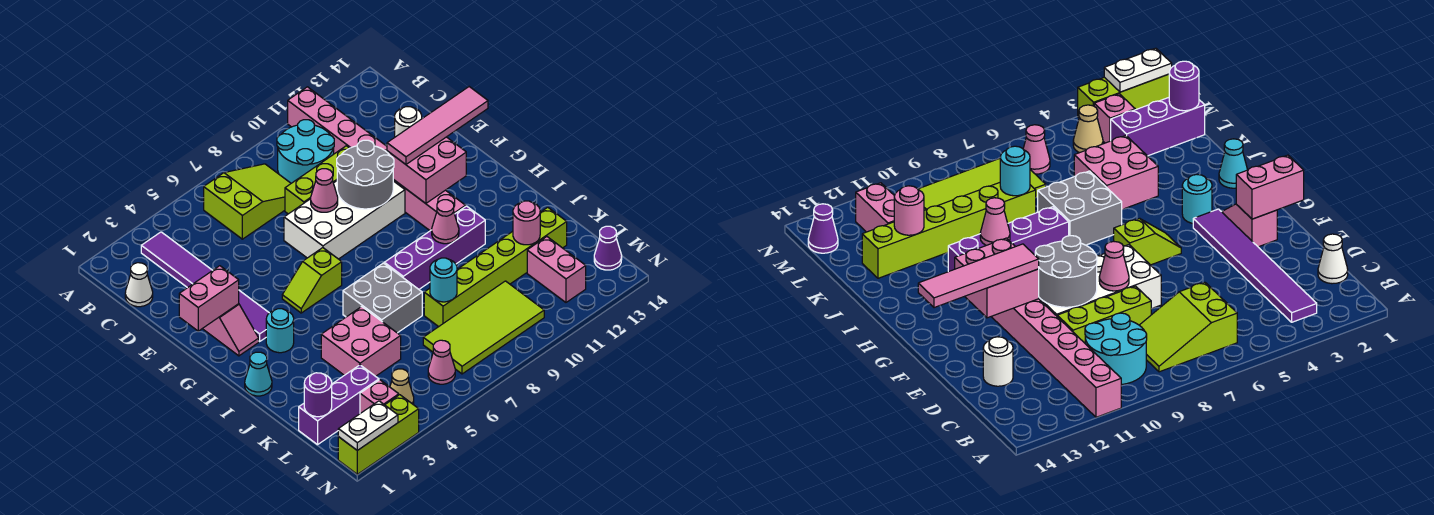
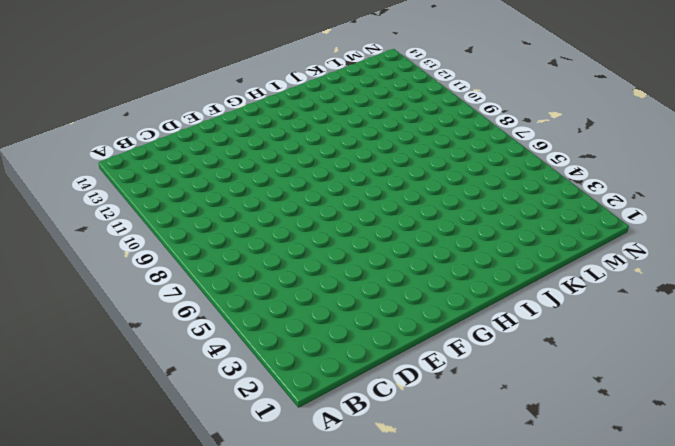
none -> pink 1x8 brick [288,87,466,231]
none -> purple 1x6 tile [141,232,269,341]
none -> lime 2x3 slope [204,164,291,239]
none -> cyan 2x2 round brick [277,120,334,183]

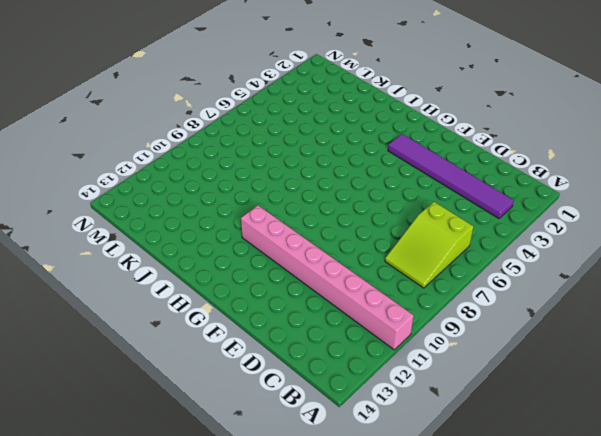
none -> cyan 2x2 round brick [277,120,334,183]
none -> white 1x1 cone [125,263,153,307]
none -> lime 1x3 brick [285,146,349,214]
none -> white 1x1 round brick [395,107,422,137]

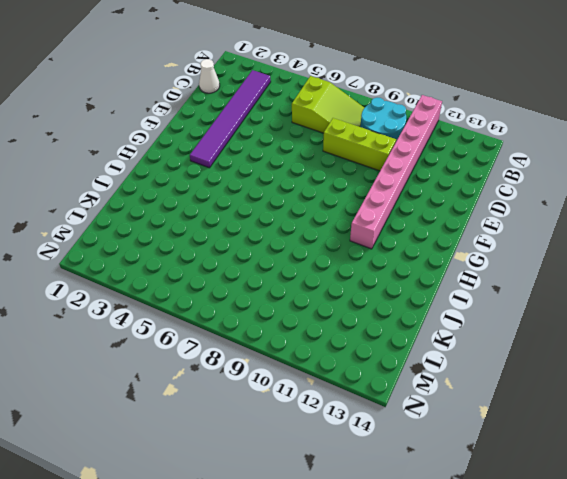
none -> white 1x1 round brick [395,107,422,137]
none -> white 2x4 brick [284,181,405,259]
none -> pink 1x2 slope [203,304,259,356]
none -> lime 1x2 slope [282,248,342,313]

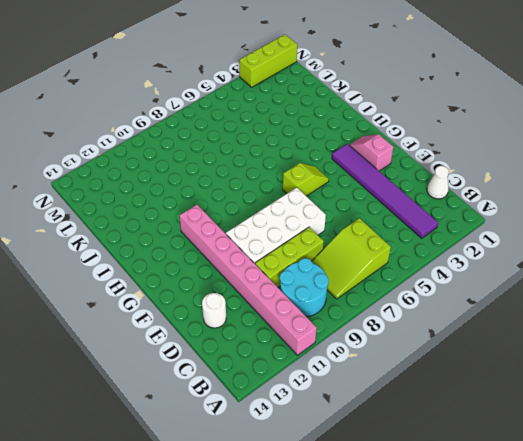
none -> cyan 1x1 round brick [266,309,294,353]
none -> cyan 1x1 cone [245,352,272,396]
none -> grey 2x2 brick [343,263,422,333]
none -> purple 1x4 brick [384,206,485,289]

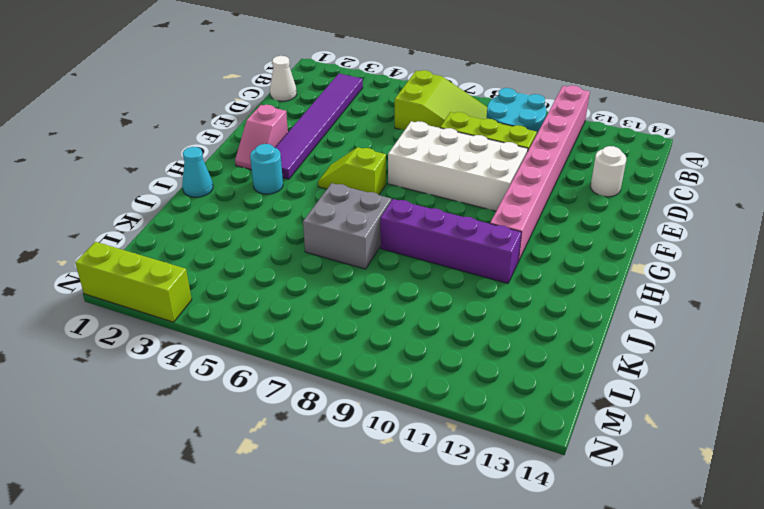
none -> pink 2x2 brick [321,307,401,376]
none -> lime 1x6 brick [424,207,567,327]
none -> purple 1x3 brick [299,365,379,445]
none -> lime 2x4 tile [423,281,544,374]

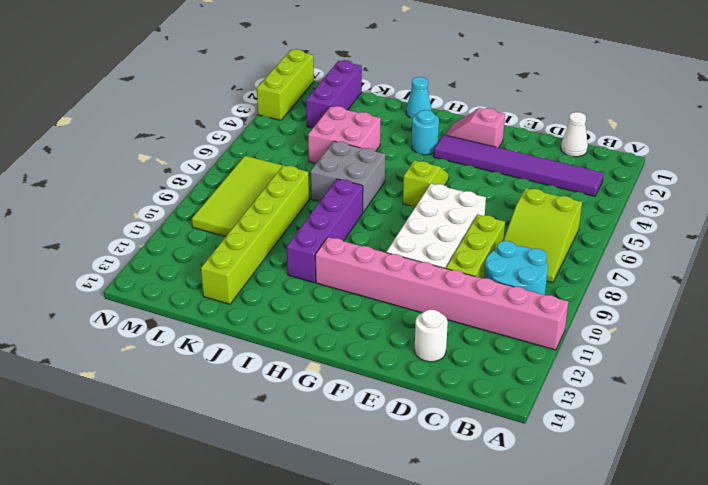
none -> pink 1x2 brick [527,237,586,302]
none -> pink 1x1 brick [360,380,399,413]
none -> tan 1x1 cone [390,369,414,405]
none -> pink 1x1 cone [428,340,455,384]

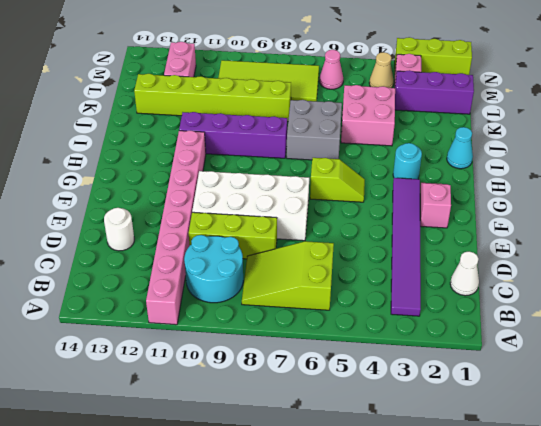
none -> purple 1x1 cone [594,226,622,270]
none -> pink 1x1 cone [311,169,338,212]
none -> grey 2x2 round brick [337,140,394,209]
none -> pink 1x2 brick [179,266,239,331]

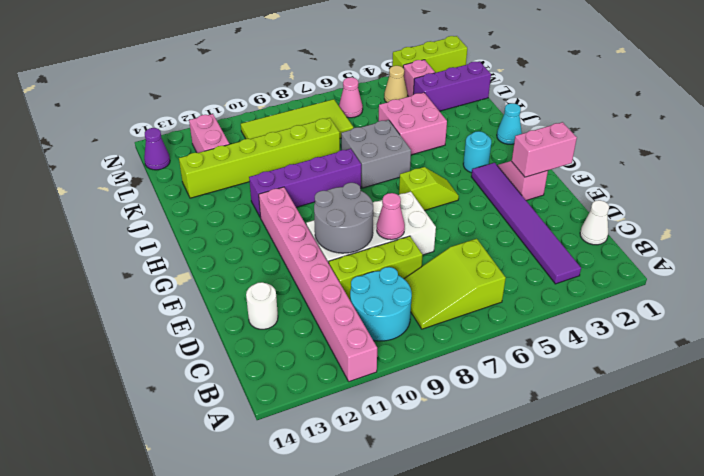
none -> pink 2x2 brick [387,137,466,203]
none -> pink 1x1 cone [432,200,459,244]
none -> cyan 1x1 round brick [430,258,457,302]
none -> pink 1x1 round brick [513,201,540,245]

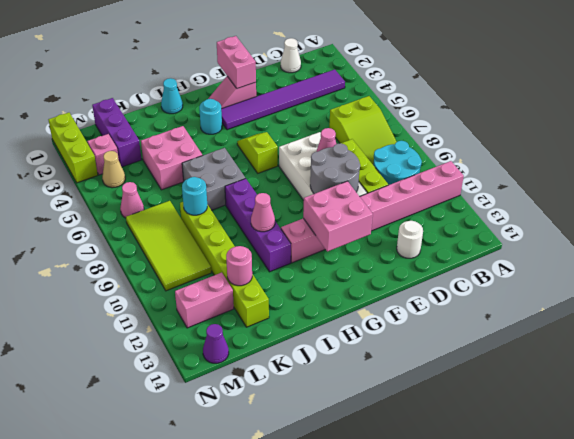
none -> purple 1x1 round brick [304,373,332,417]
none -> white 1x2 plate [338,401,398,450]
none -> pink 1x4 tile [387,87,488,164]

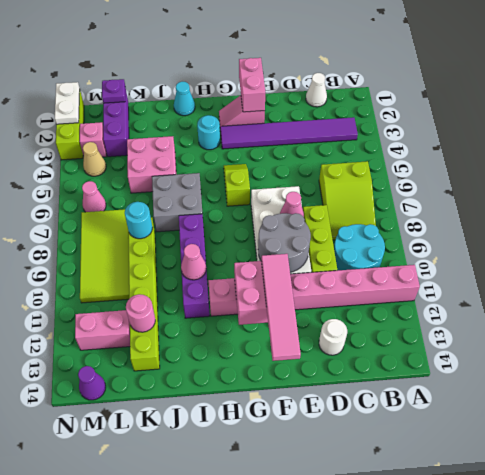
purple 1x1 plate [102,79,125,103] -> purple 1x1 round brick [304,373,332,417]

